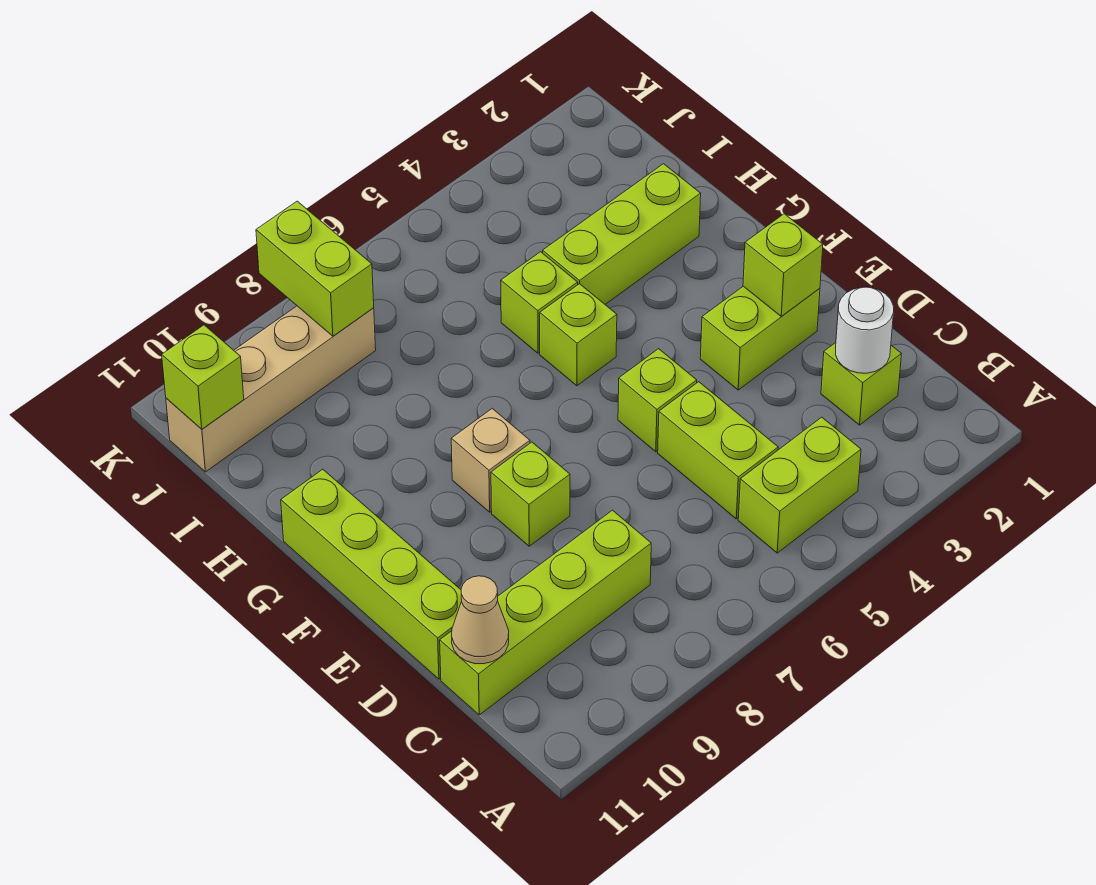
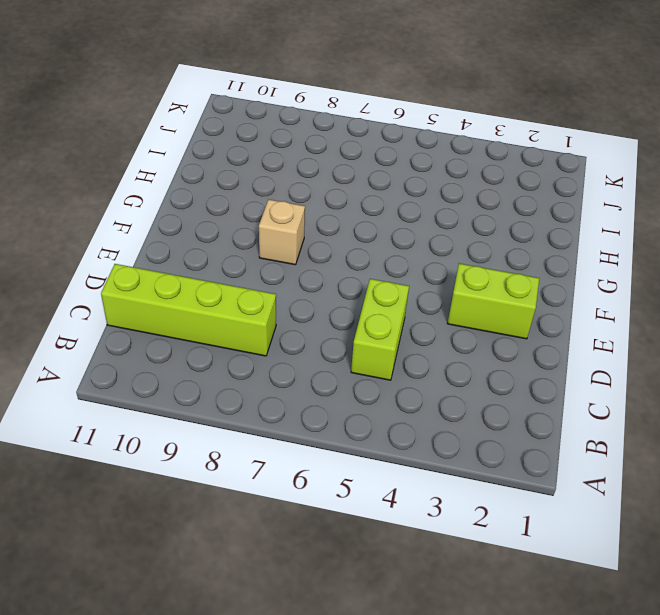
none -> lime 1x2 brick [738,417,861,553]
none -> lime 1x1 brick [821,343,901,425]
none -> lime 1x4 brick [281,469,462,679]

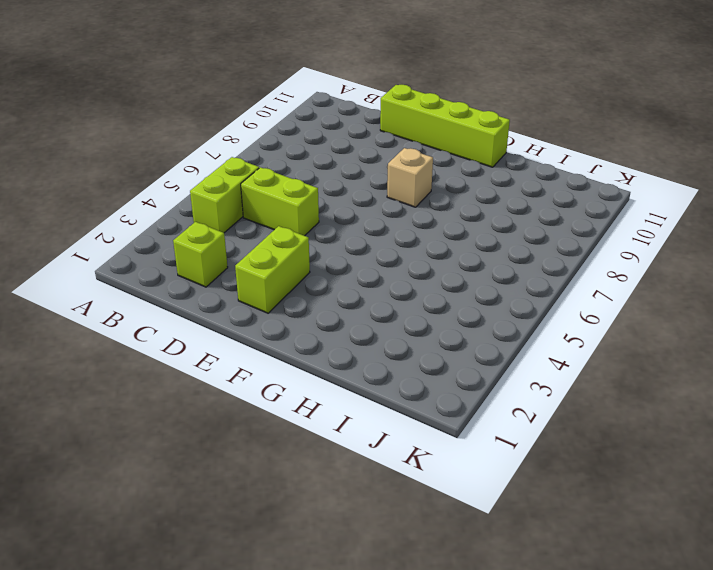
none -> lime 1x4 brick [440,510,651,715]
none -> lime 1x1 brick [618,349,697,452]
none -> lime 1x1 brick [491,442,570,546]

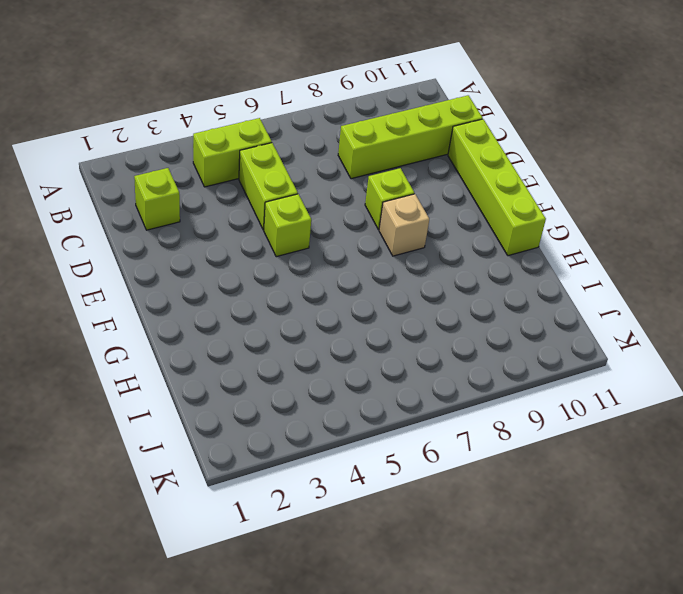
none -> lime 1x2 brick [700,286,820,390]
none -> lime 1x1 brick [540,284,617,386]
none -> lime 1x3 brick [543,164,701,304]

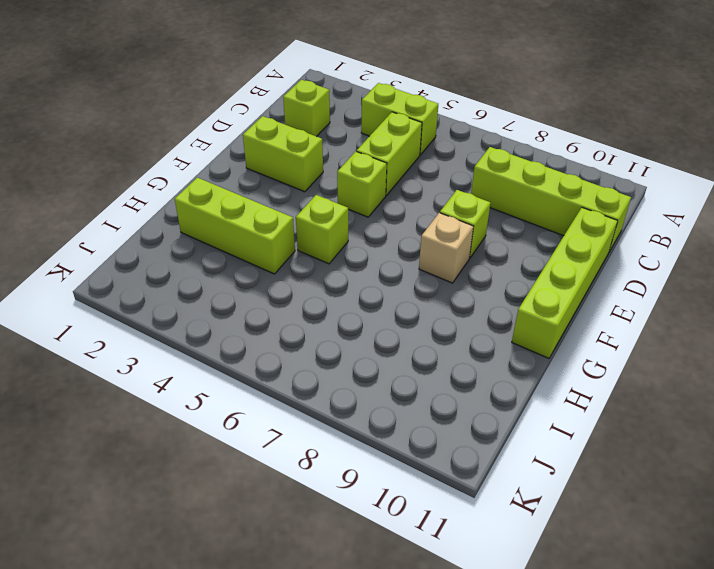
none -> lime 1x1 brick [501,252,578,353]
none -> tan 1x4 brick [166,306,376,472]
none -> white 1x1 round brick [836,287,894,373]

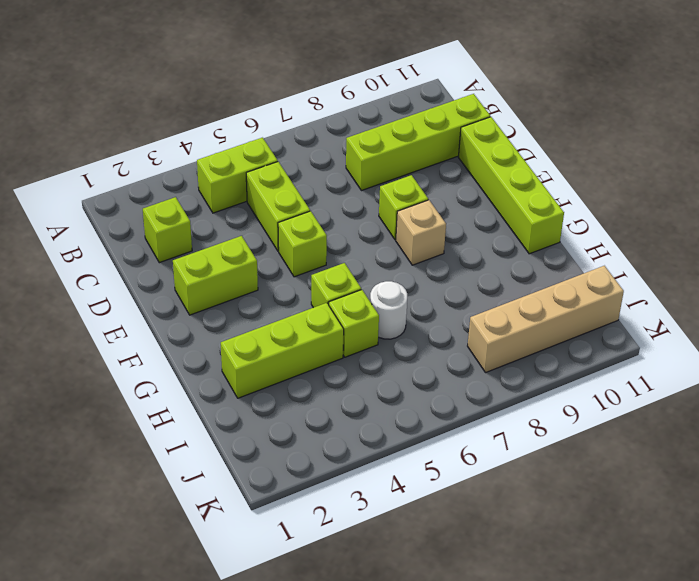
white 1x1 round brick [370,281,407,339] -> white 1x1 round brick moved to [836,287,894,373]
none -> tan 1x1 cone [452,576,509,664]
none -> lime 1x1 brick [743,214,823,317]
none -> lime 1x2 brick [256,201,374,336]

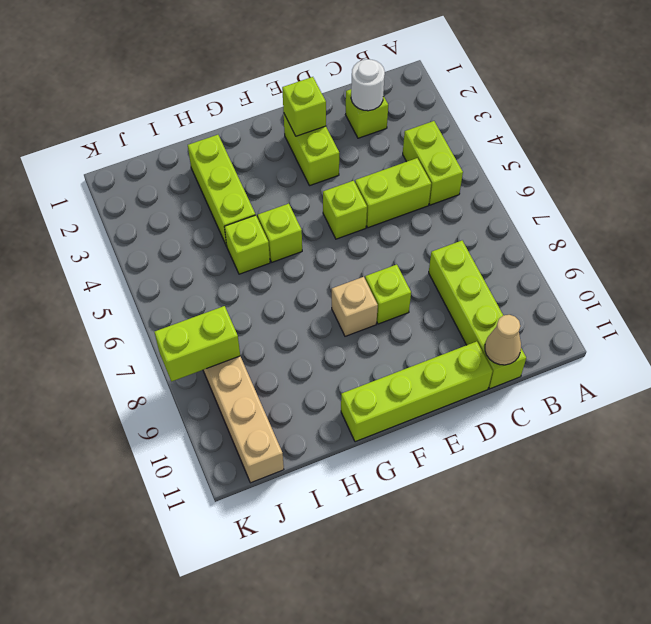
none -> lime 1x1 brick [162,325,244,429]

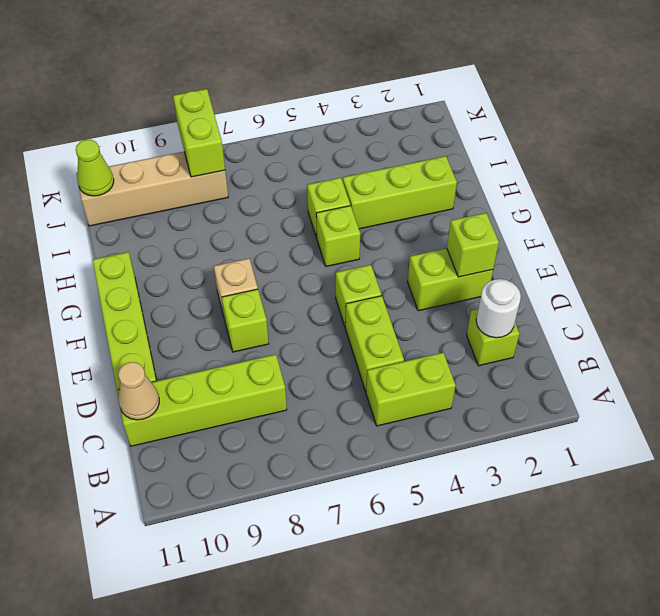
lime 1x1 cone [76,140,114,196] -> lime 1x1 brick [162,325,244,429]

